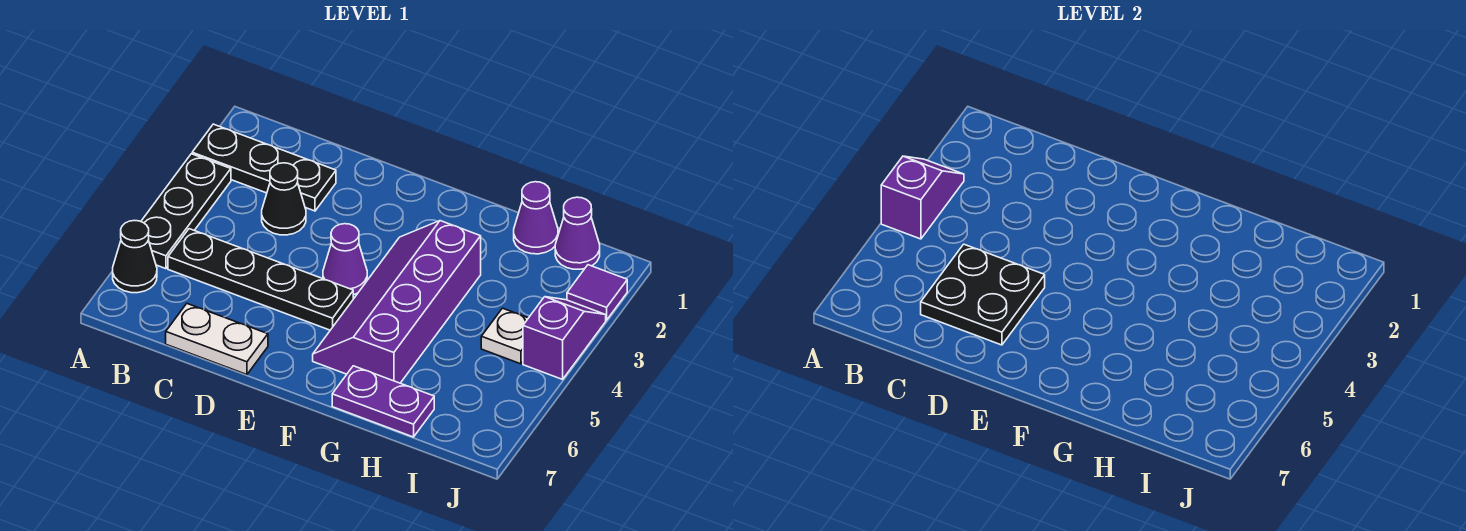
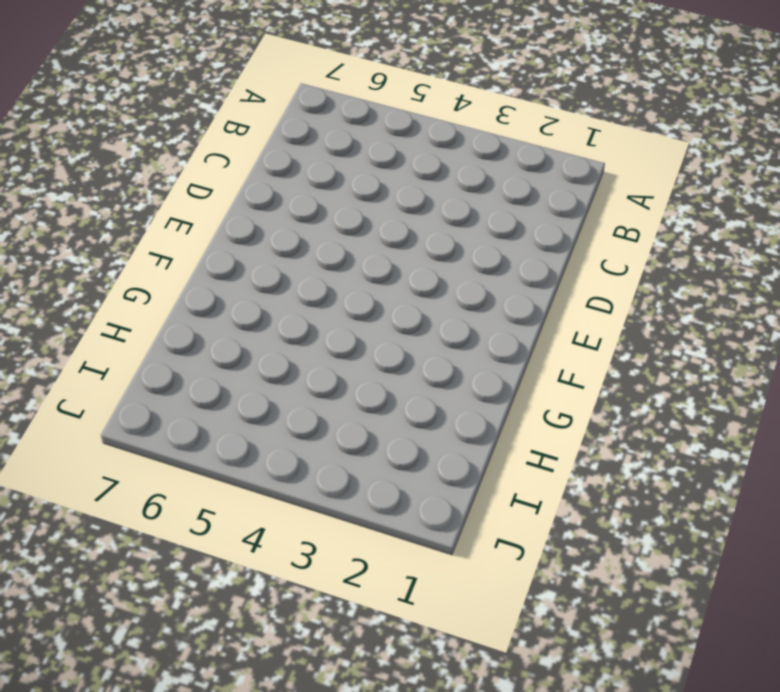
none -> black 1x3 plate [192,124,336,211]
none -> black 1x3 plate [141,154,231,269]
none -> black 1x1 cone [113,221,157,293]

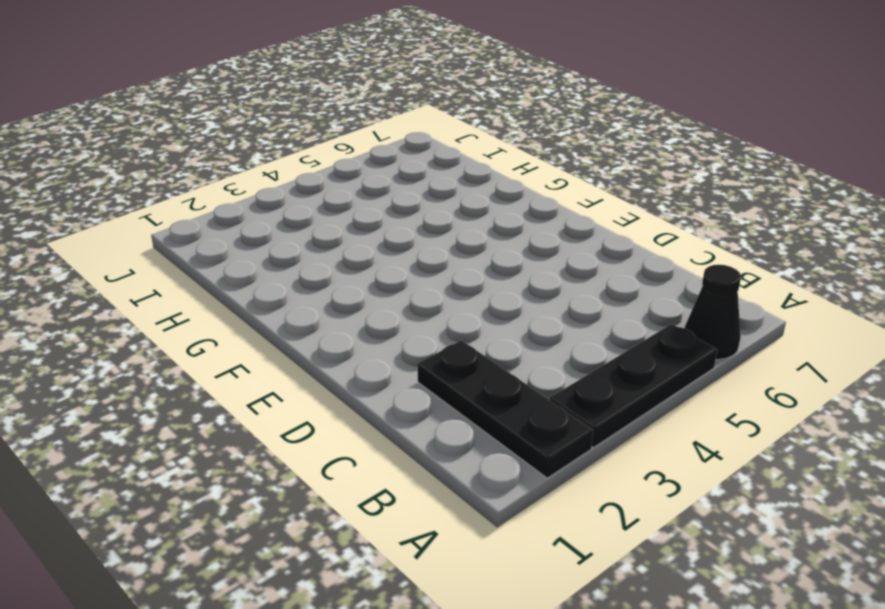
none -> black 1x4 plate [168,229,353,330]
none -> black 1x1 cone [262,163,306,235]
none -> white 1x2 plate [166,304,268,375]

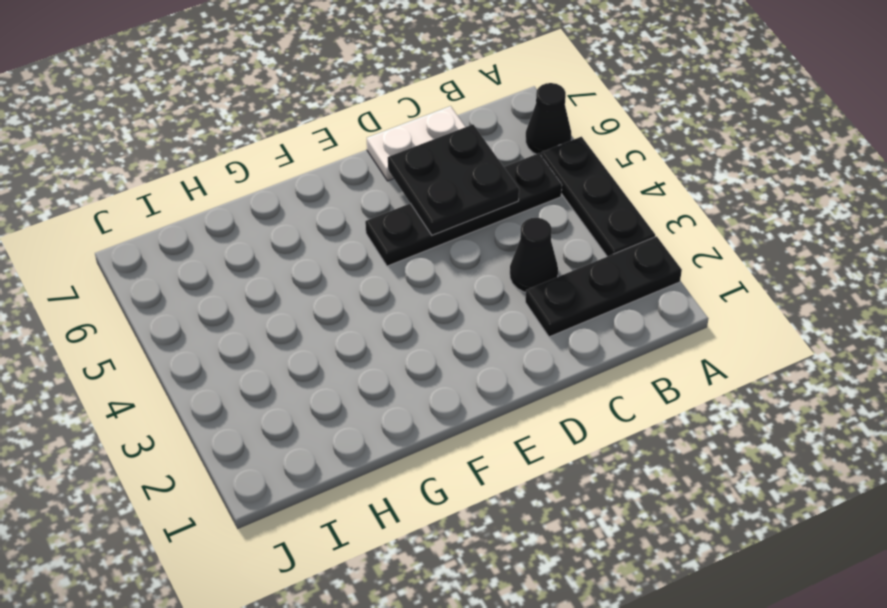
none -> purple 1x1 cone [323,224,367,295]
none -> purple 2x4 slope [313,221,481,383]
none -> purple 1x2 plate [332,366,434,437]

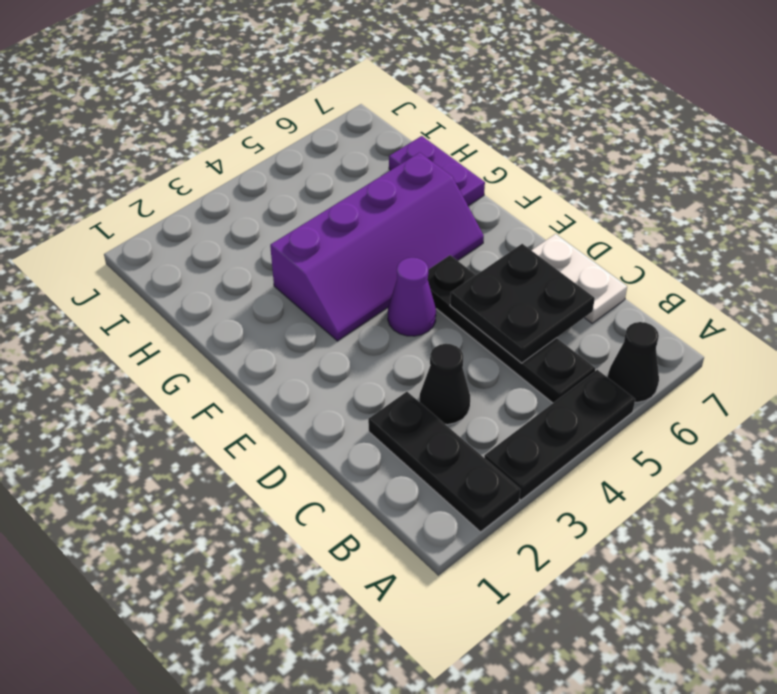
none -> purple 1x1 cone [514,182,558,254]
none -> purple 1x1 cone [555,197,600,269]
none -> white 1x1 plate [481,308,528,364]

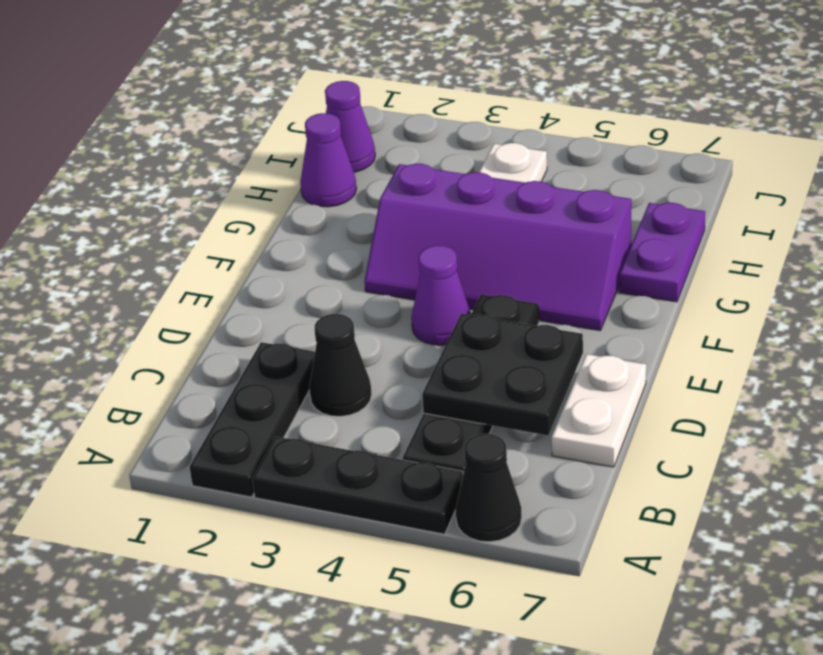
none -> purple 1x1 tile [567,265,627,320]
none -> purple 1x2 slope [523,297,606,379]
none -> purple 1x2 slope [881,156,964,239]

